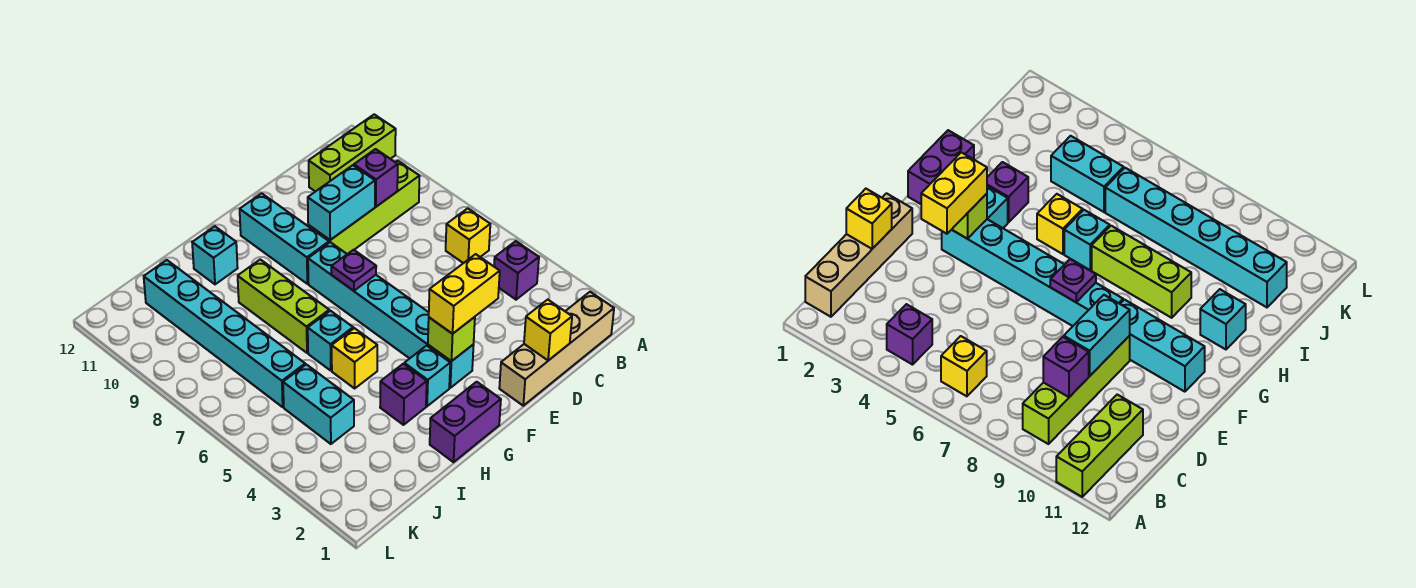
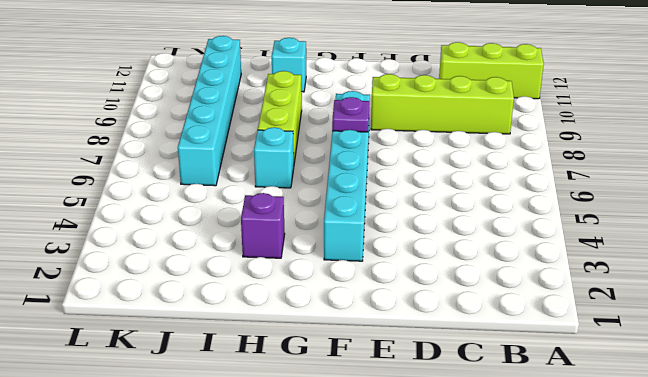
none -> tan 1x4 brick [499,292,614,406]
none -> purple 1x1 brick [494,241,539,300]
none -> yellow 1x1 brick [446,208,490,263]

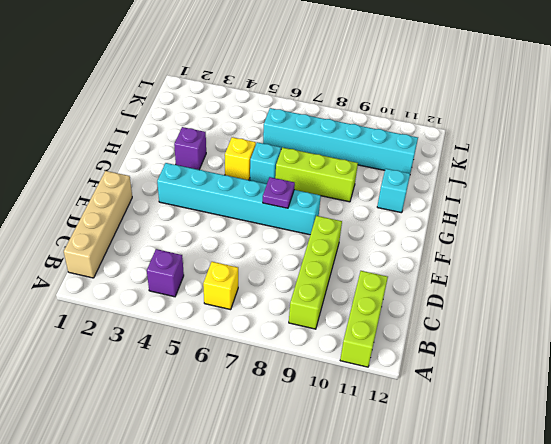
none -> cyan 1x3 brick [240,193,329,284]
none -> purple 1x2 brick [430,382,501,462]
none -> cyan 1x1 brick [404,346,450,406]

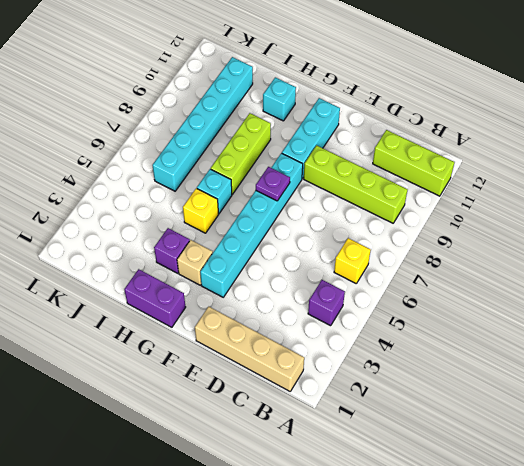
tan 1x1 brick [177,240,213,285] -> cyan 1x1 brick [404,346,450,406]
none -> cyan 1x2 brick [283,364,354,444]
none -> purple 1x1 brick [354,149,398,207]
none -> yellow 1x1 brick [524,300,572,361]

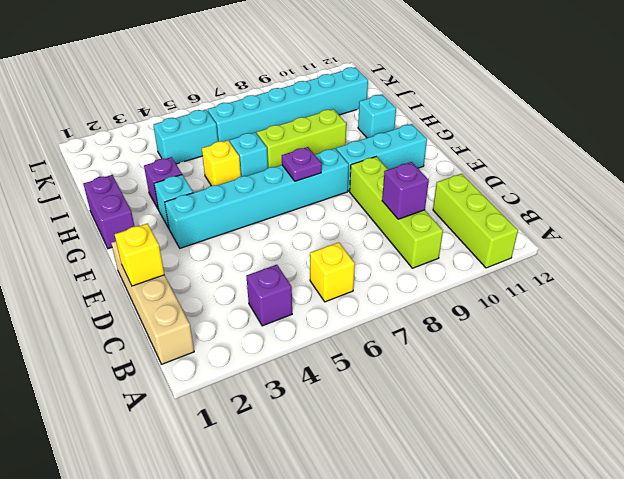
none -> cyan 1x2 brick [308,165,375,240]
none -> lime 1x1 brick [428,317,475,361]
none -> yellow 1x2 brick [429,254,500,334]

